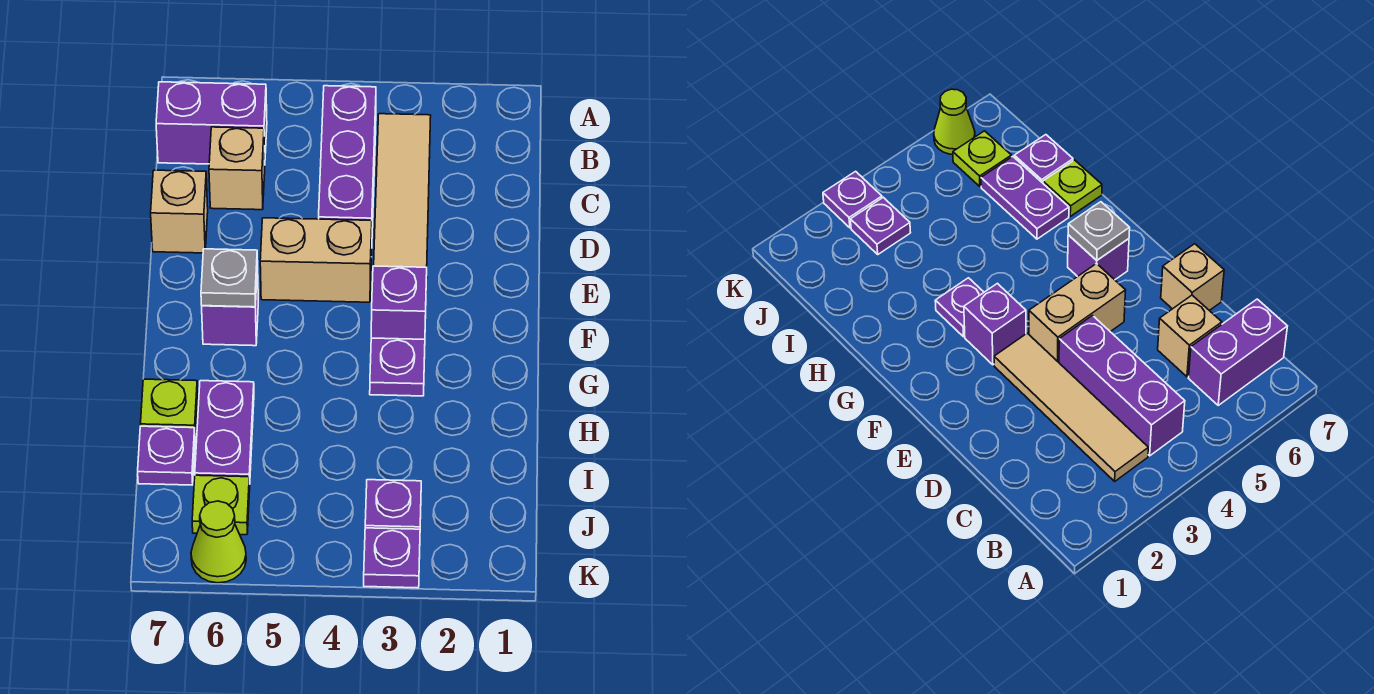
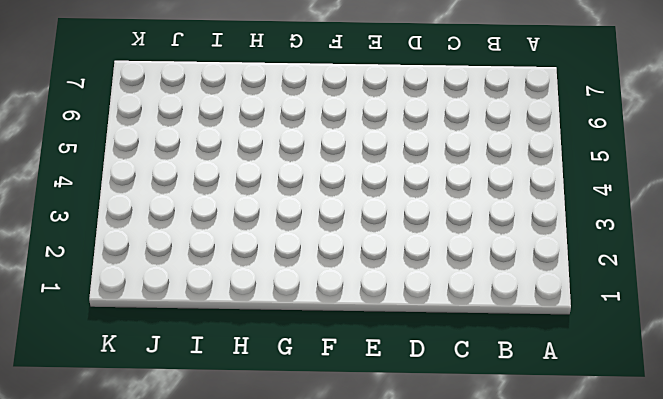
none -> tan 1x4 tile [374,114,431,277]
none -> purple 1x3 brick [319,86,376,228]
none -> purple 1x2 brick [156,82,267,164]

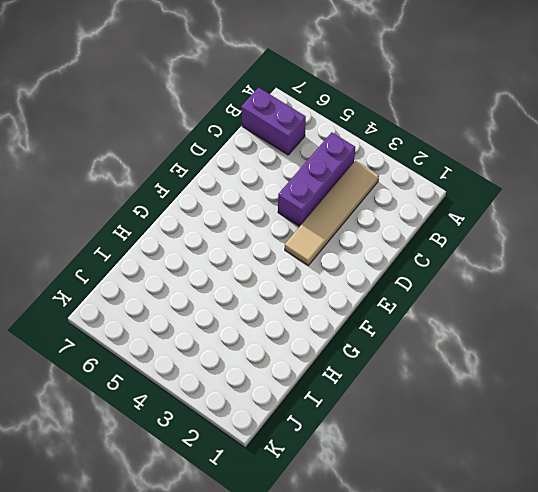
none -> tan 1x1 brick [209,127,265,210]
none -> tan 1x1 brick [151,170,208,253]
none -> tan 1x2 brick [260,218,372,302]

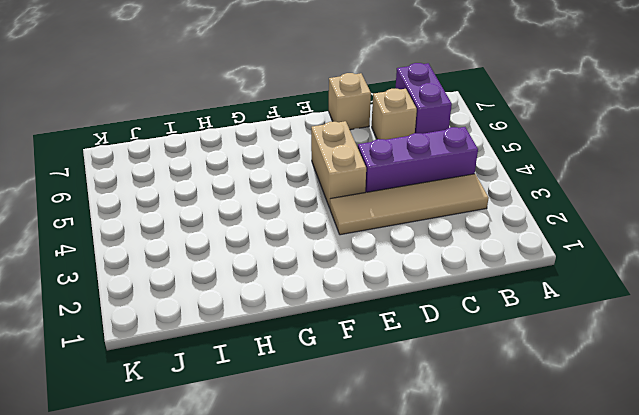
none -> purple 1x1 brick [371,266,427,339]
none -> purple 1x1 brick [202,265,258,346]
none -> purple 1x1 plate [370,338,425,396]

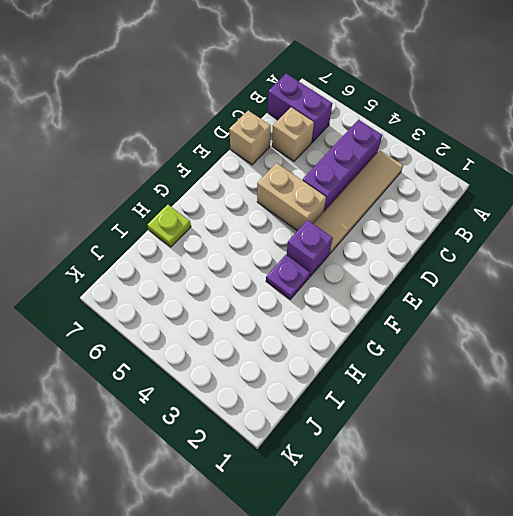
none -> purple 1x1 brick [202,265,258,346]
none -> purple 1x2 plate [195,381,254,484]
none -> purple 1x1 plate [138,426,195,485]

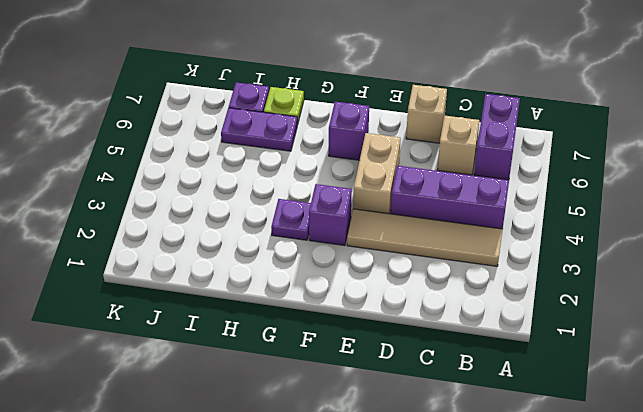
none -> purple 1x1 plate [365,480,421,529]
none -> lime 1x1 plate [192,475,250,535]
none -> purple 1x1 plate [364,528,420,588]

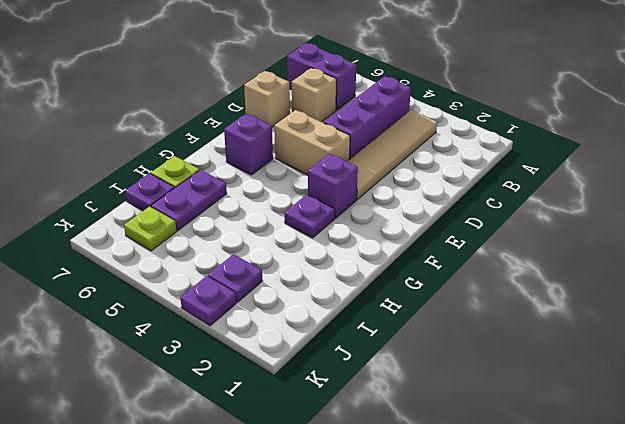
none -> lime 1x1 cone [191,501,246,583]
none -> grey 1x1 plate [201,249,258,307]

